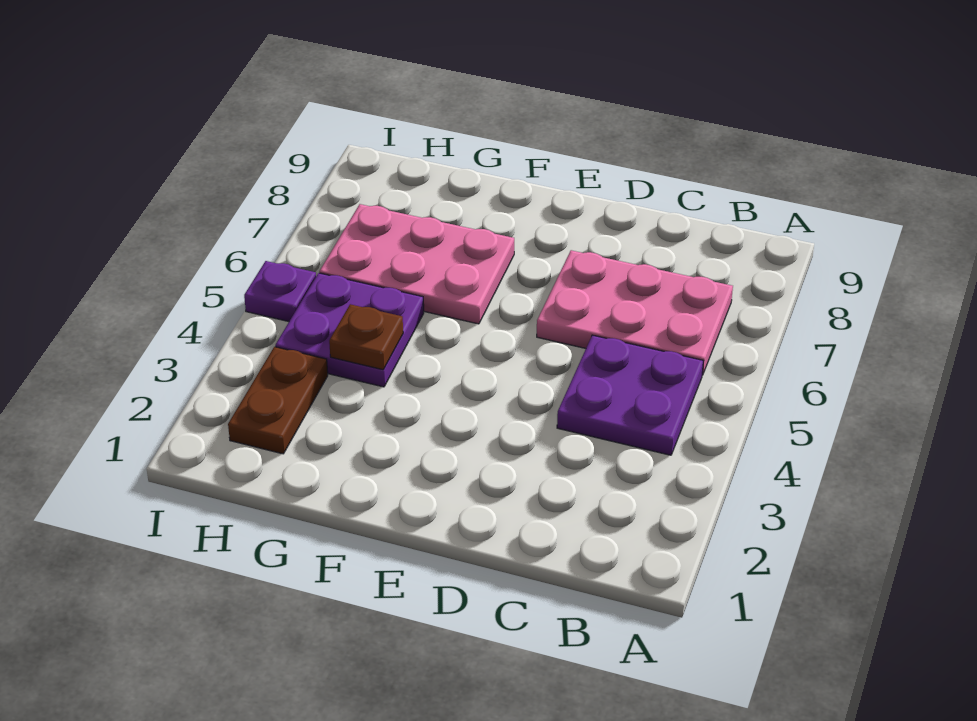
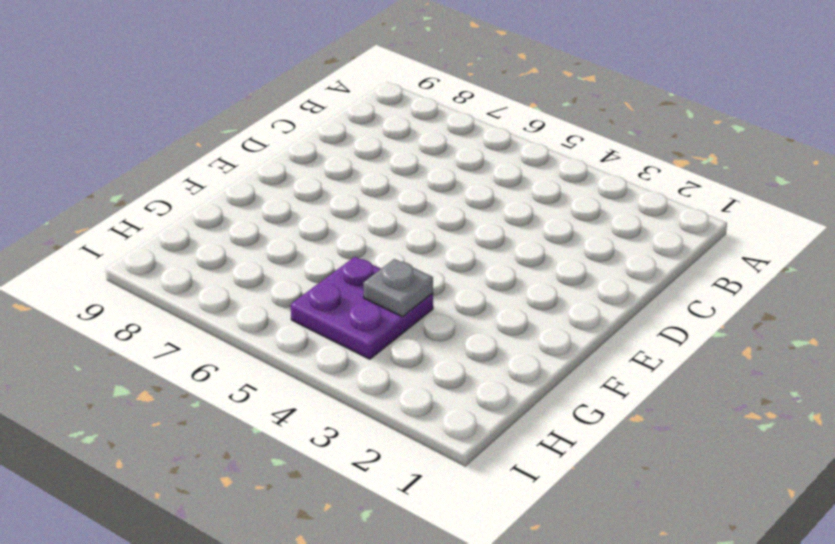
grey 1x1 plate [363,259,433,317] -> brown 1x1 plate [329,304,403,370]
none -> purple 2x2 plate [557,335,703,455]
none -> pink 2x3 plate [537,250,733,375]

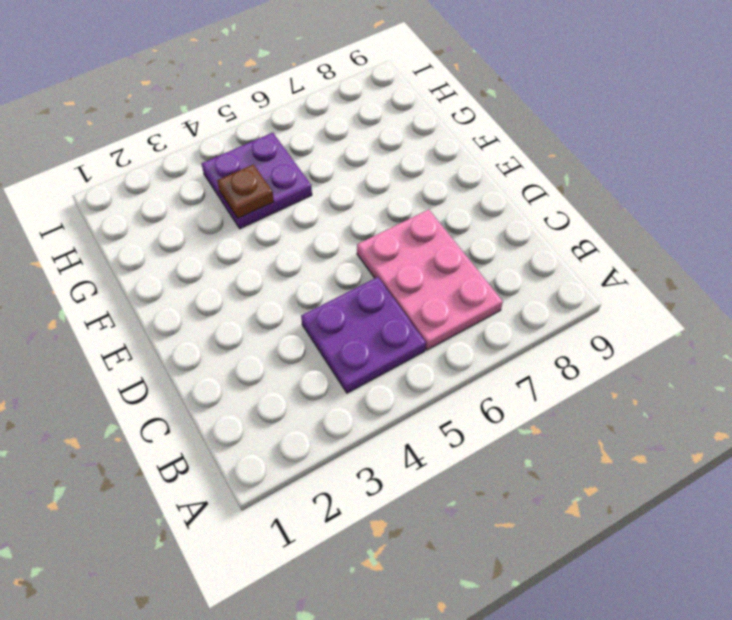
none -> pink 2x3 plate [319,204,514,324]
none -> brown 1x2 plate [228,347,328,454]

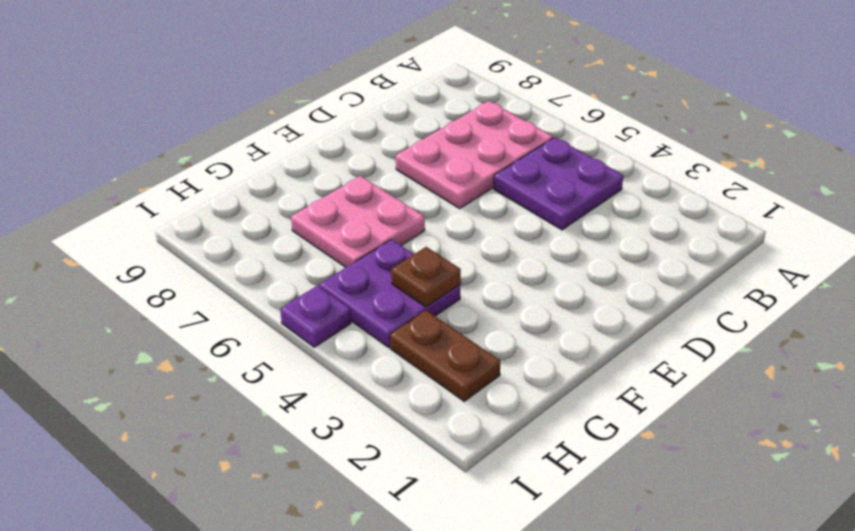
pink 2x2 plate [291,176,425,267] -> pink 2x3 plate [319,204,514,324]

